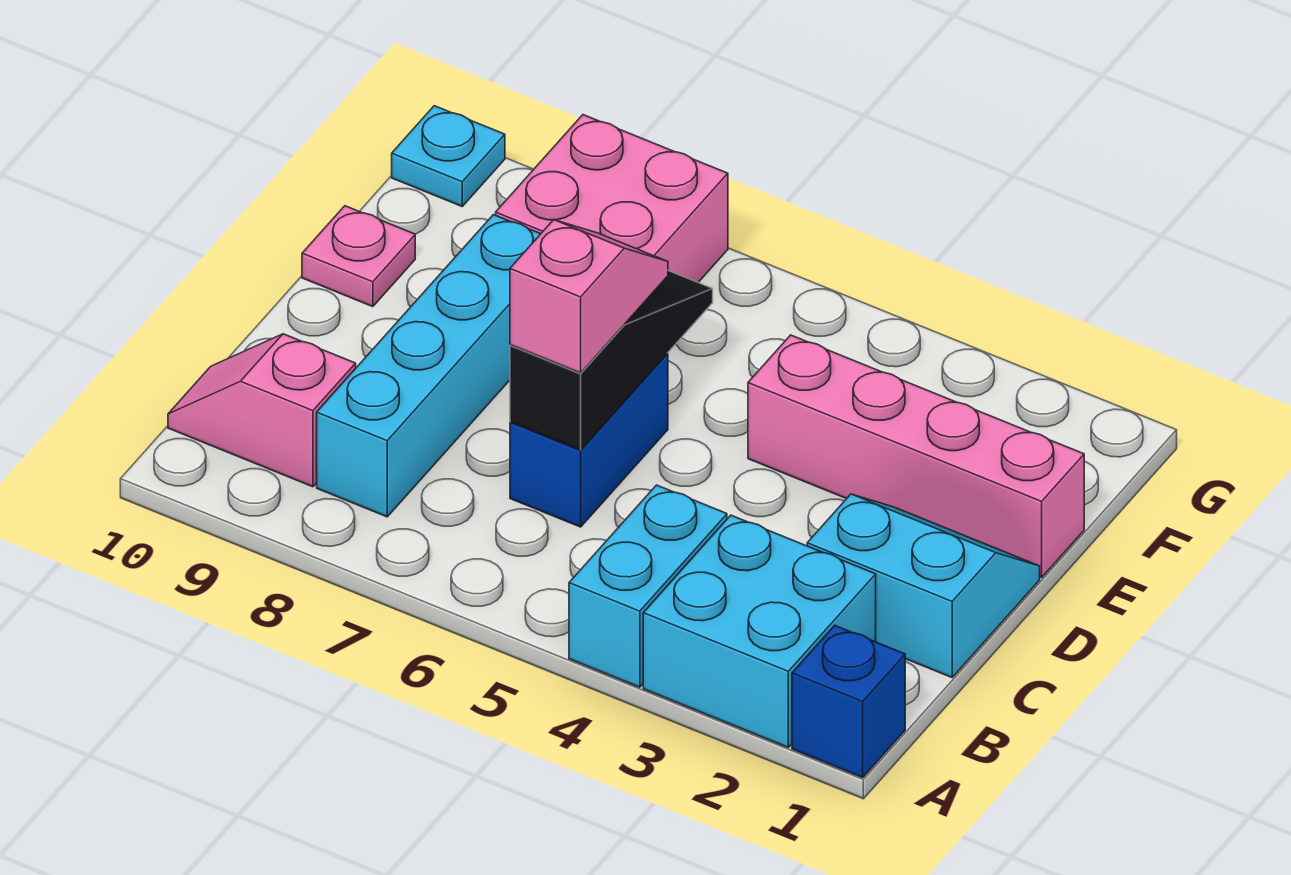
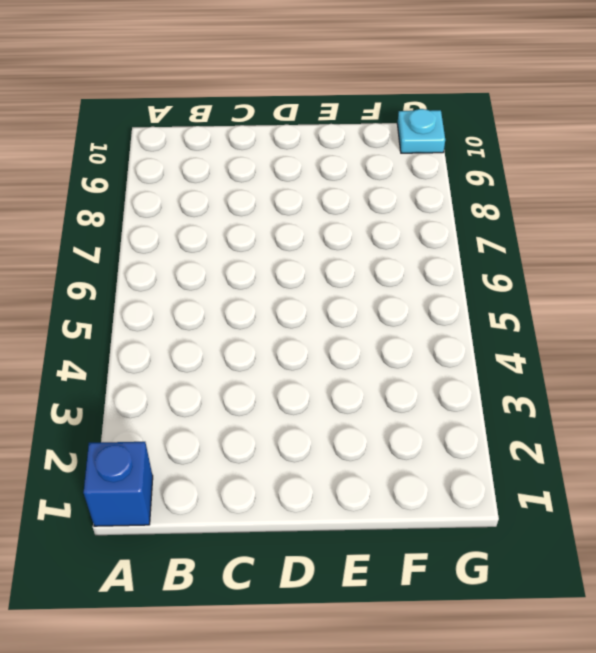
none -> cyan 2x2 brick [643,515,876,747]
none -> cyan 1x2 brick [569,485,727,687]
none -> cyan 1x4 brick [317,215,540,517]

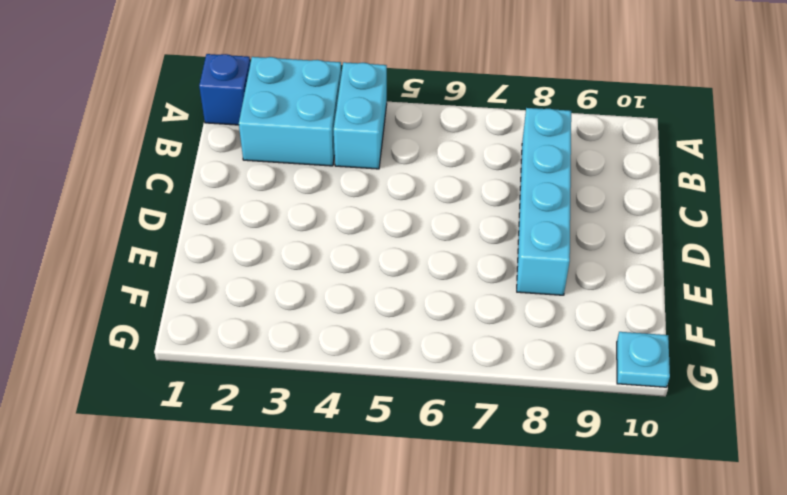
none -> pink 1x2 slope [168,334,356,487]
none -> cyan 2x2 slope [807,494,1040,677]
none -> blue 1x2 brick [510,353,668,527]

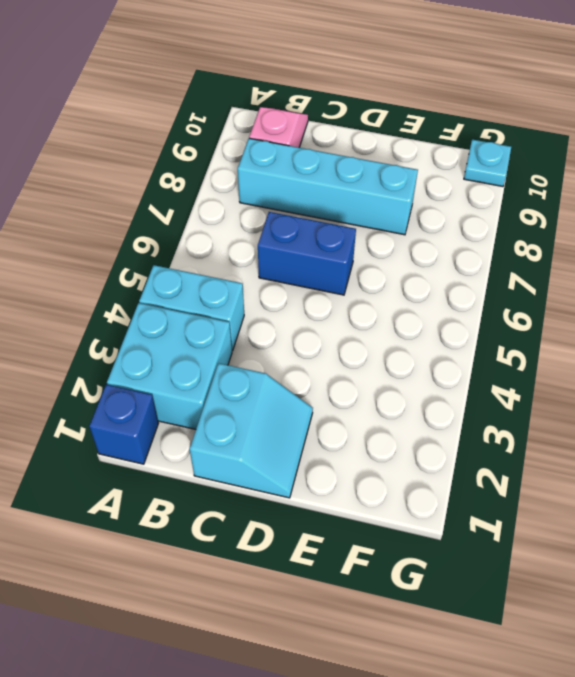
none -> pink 1x4 brick [748,335,1084,578]
none -> pink 1x1 plate [302,206,415,307]
none -> pink 2x2 brick [496,115,728,282]

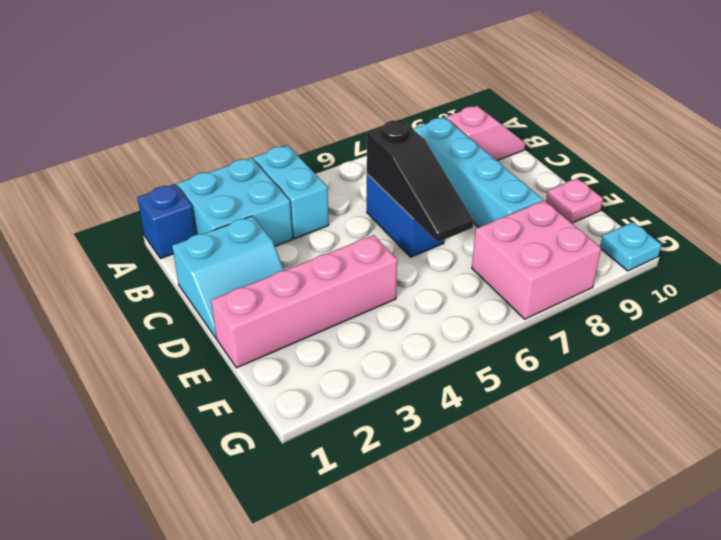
none -> pink 1x2 slope [510,220,668,373]

